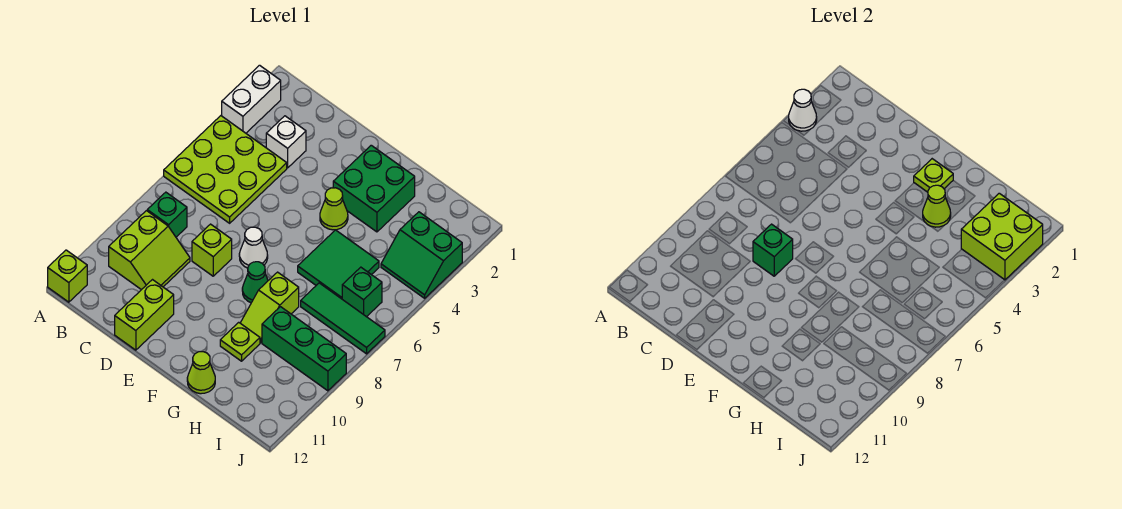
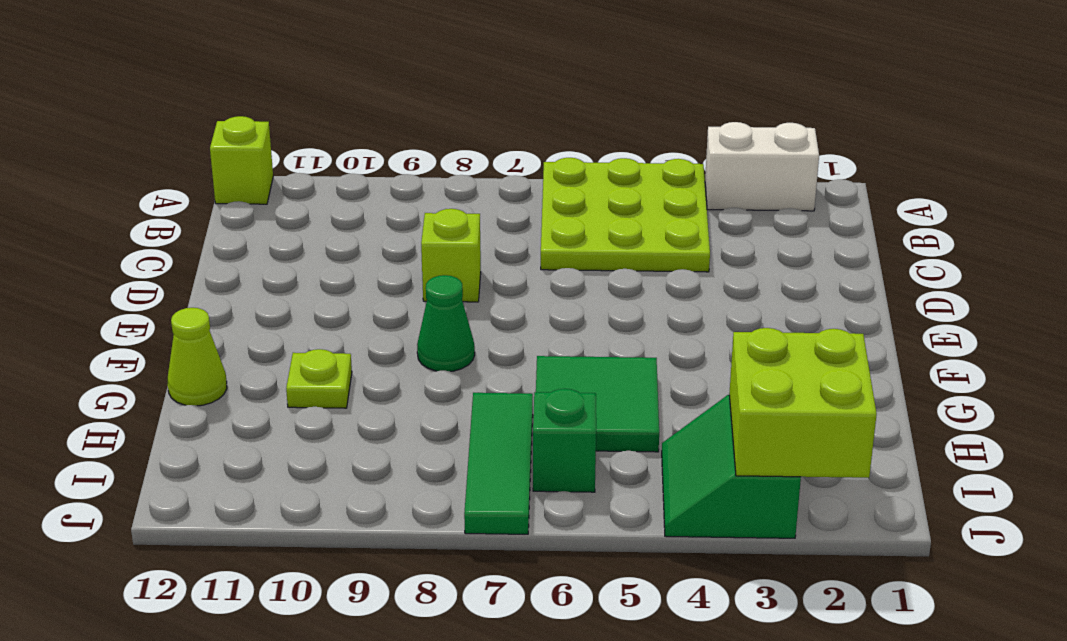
none -> green 1x1 brick [147,192,187,237]
none -> lime 2x2 slope [109,211,190,290]
none -> white 1x1 brick [266,116,306,168]

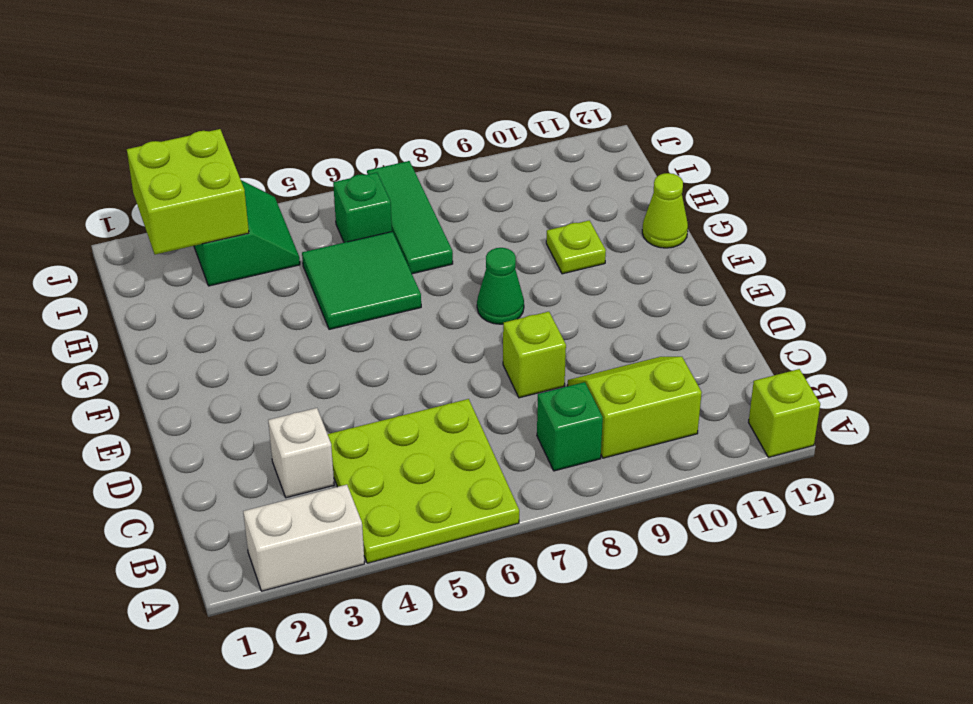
none -> lime 1x2 brick [115,280,174,350]
none -> white 1x1 cone [239,227,268,268]
none -> green 2x2 brick [333,145,415,232]

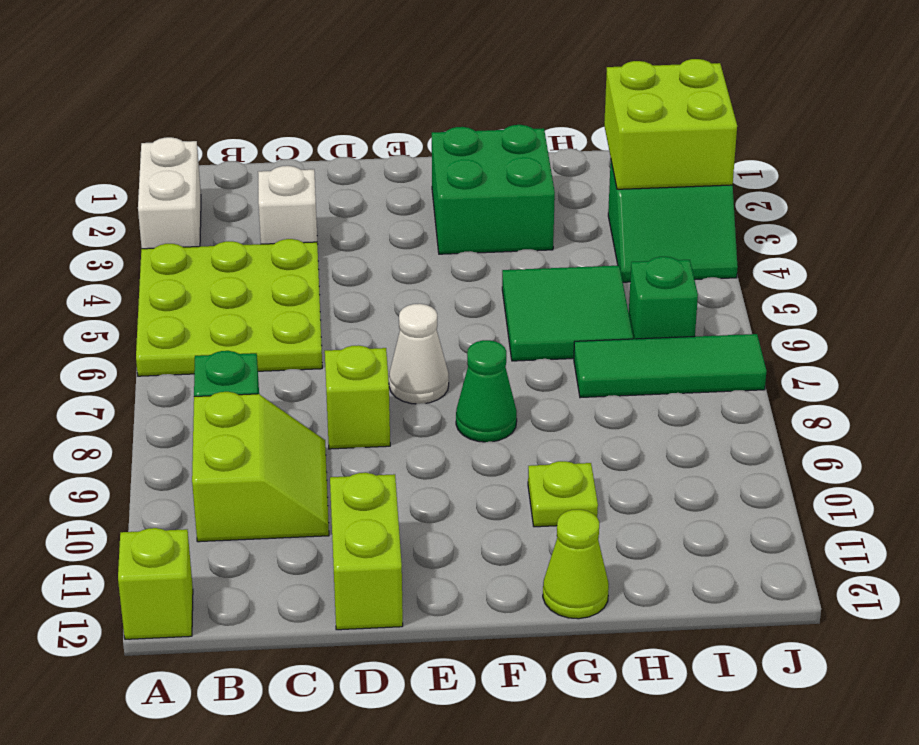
none -> lime 1x1 cone [320,188,348,230]
none -> lime 1x2 slope [241,272,299,343]
none -> green 1x3 brick [262,307,346,391]

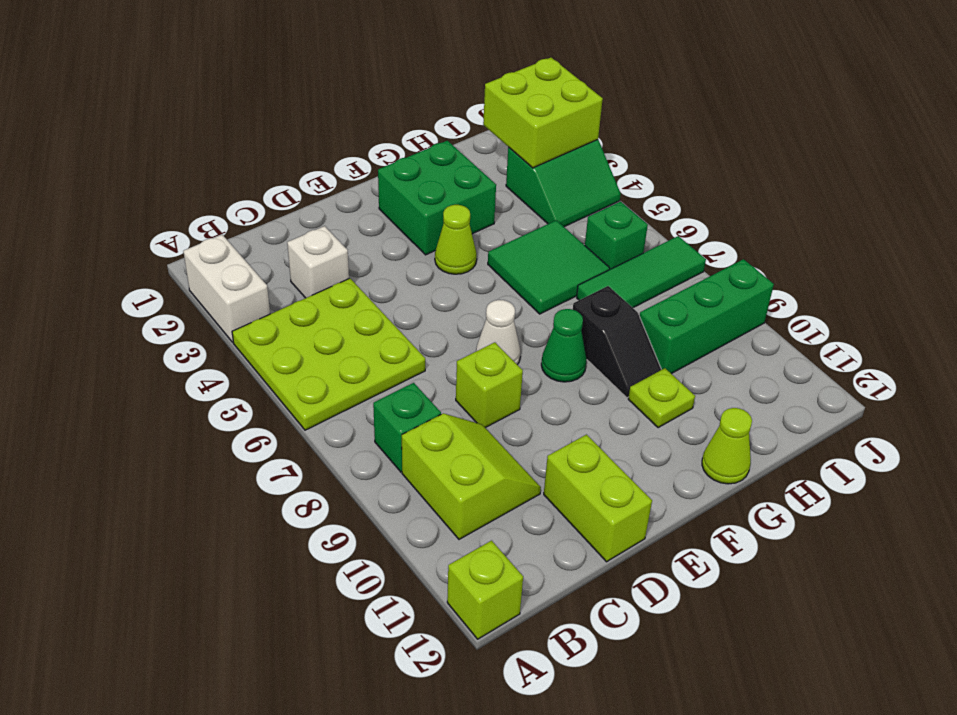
black 1x2 slope [573,286,661,398] -> lime 1x2 slope [241,272,299,343]
none -> white 1x1 cone [789,89,817,131]
none -> green 1x1 brick [753,224,793,276]
none -> lime 1x1 plate [914,159,953,192]

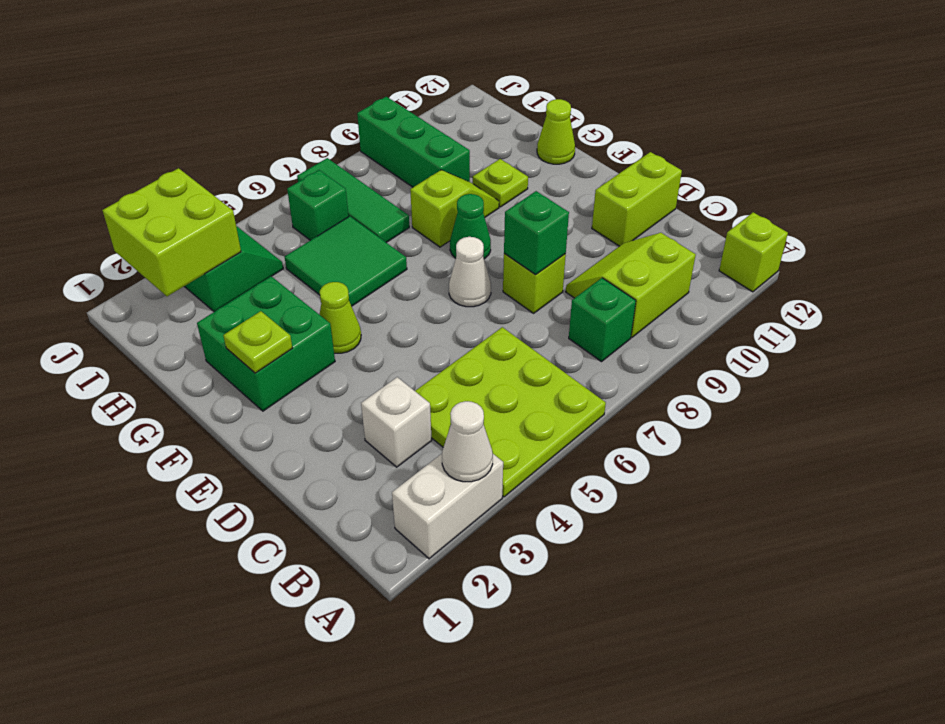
none -> lime 1x1 cone [923,185,951,227]

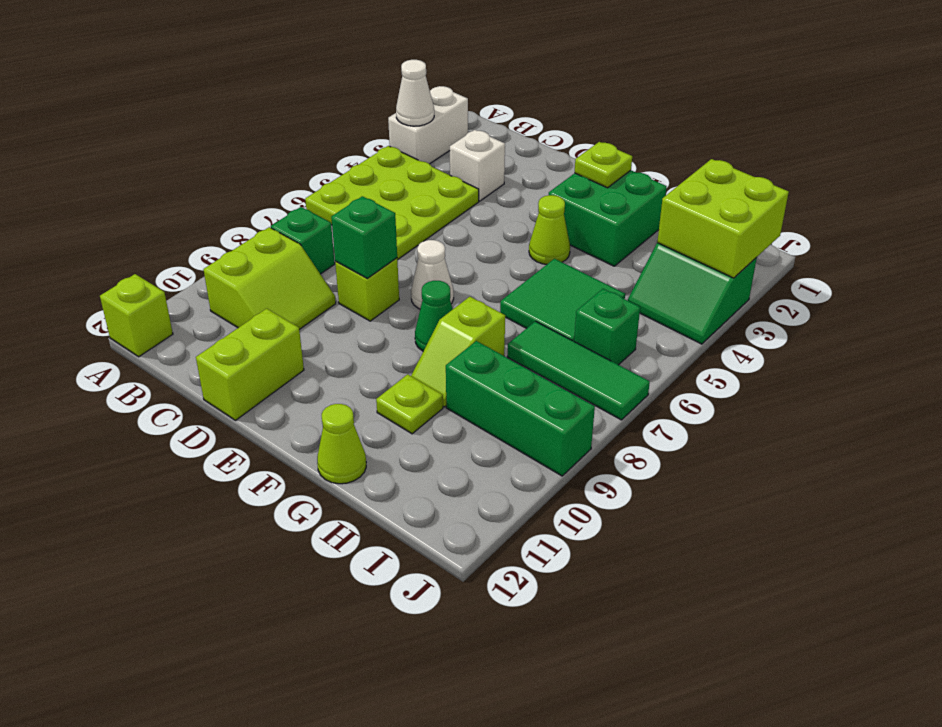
none -> lime 1x1 cone [923,185,951,227]

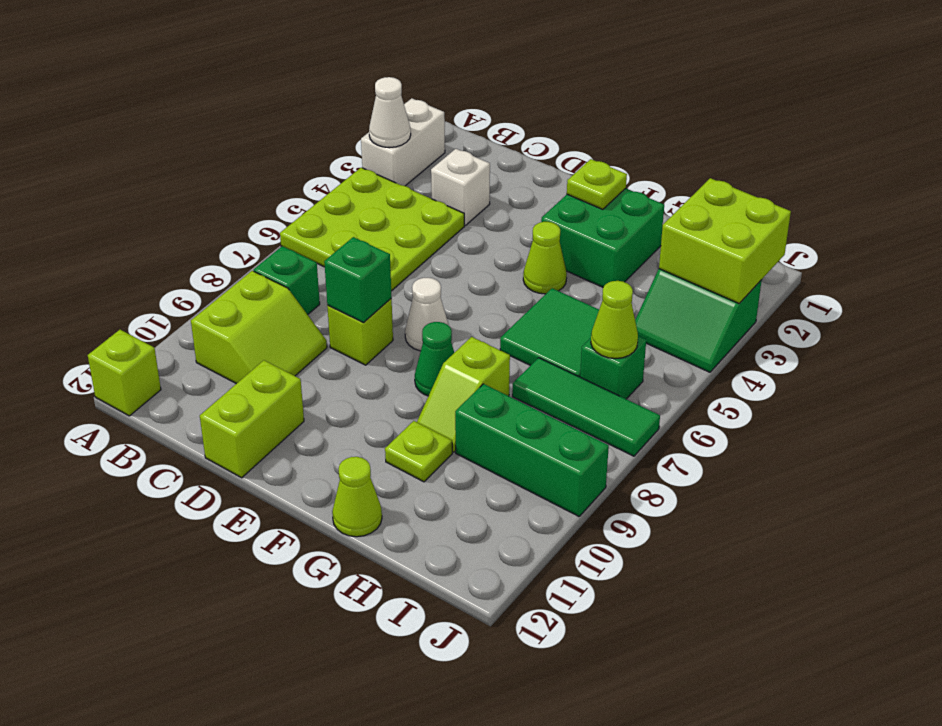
lime 1x1 cone [591,281,638,359] -> lime 1x1 cone moved to [923,185,951,227]

